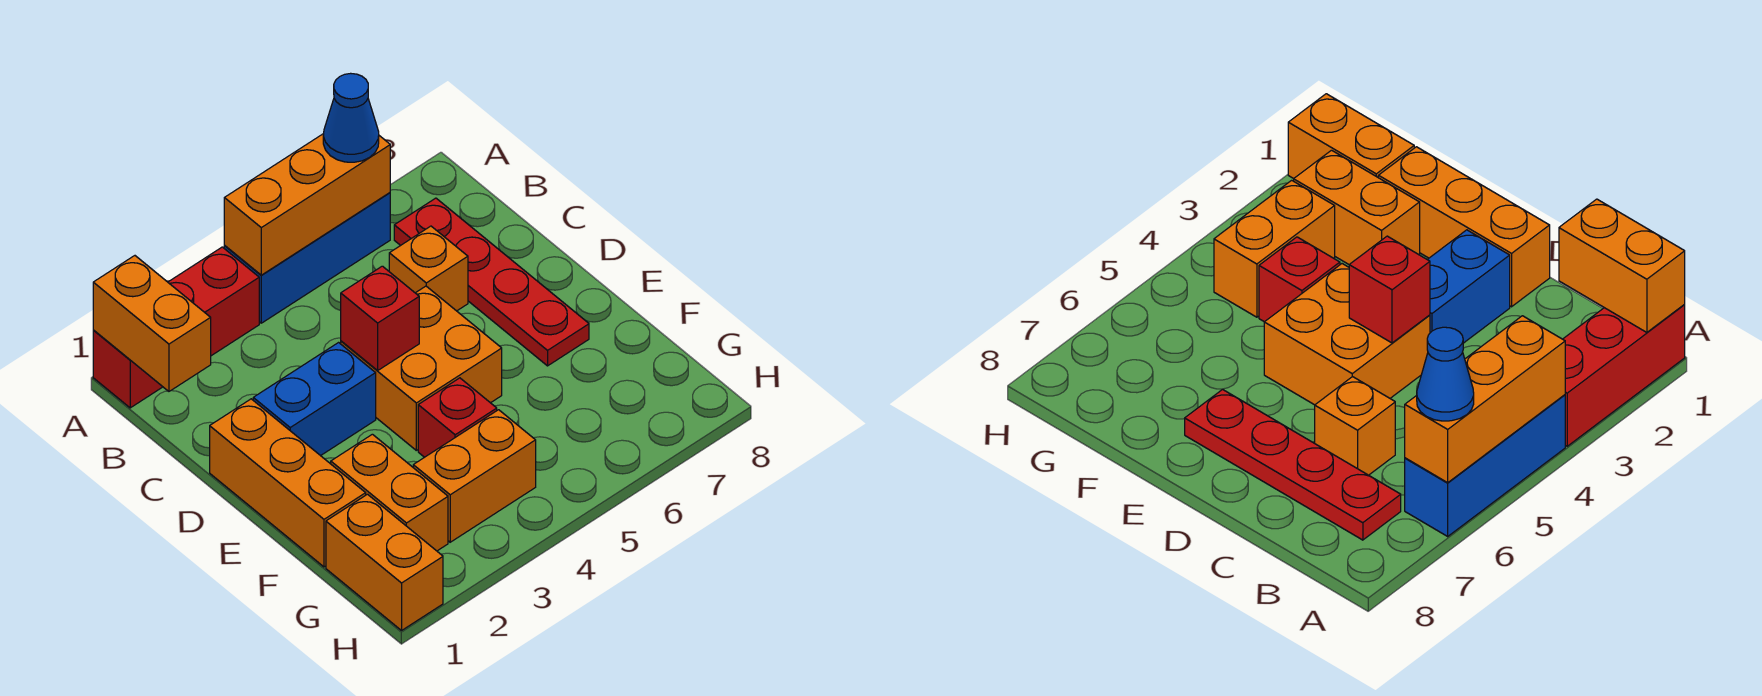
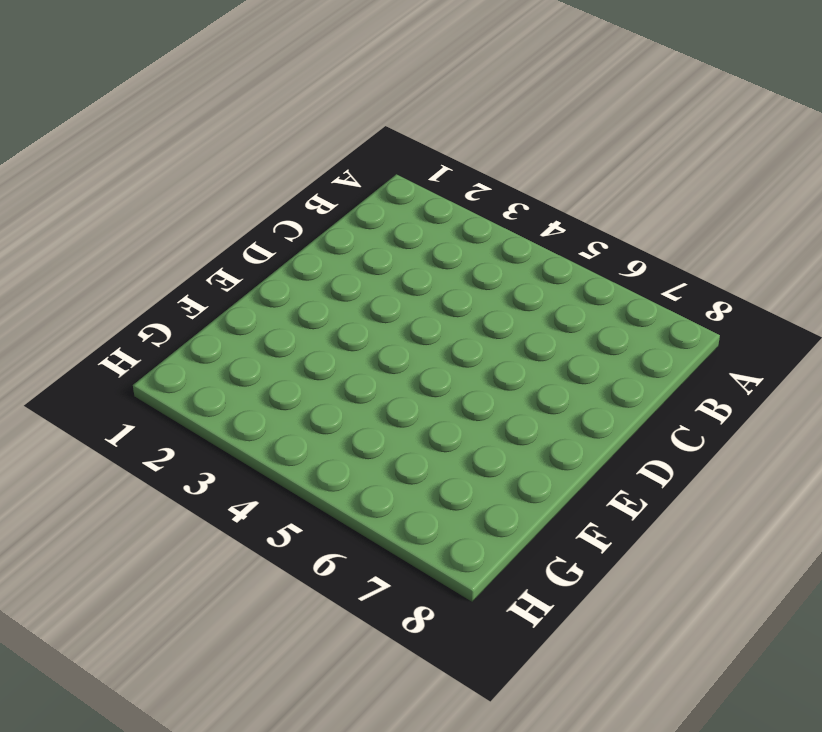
none -> red 1x3 brick [93,247,259,408]
none -> blue 1x3 brick [224,193,390,323]
none -> red 1x4 plate [394,198,589,366]

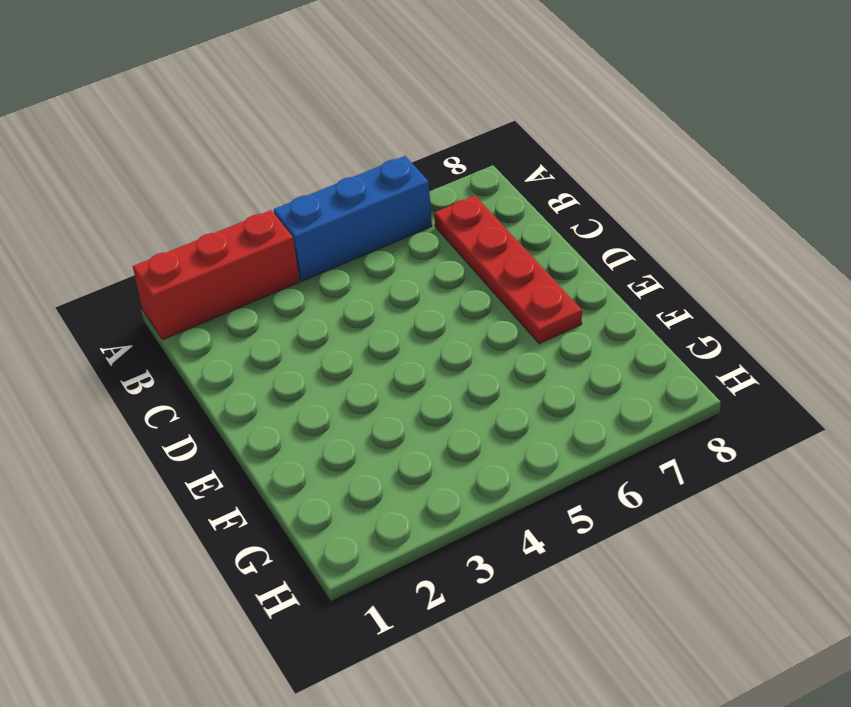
none -> orange 1x1 brick [389,226,468,311]
none -> orange 1x3 brick [210,399,366,567]
none -> blue 1x2 brick [253,343,376,456]

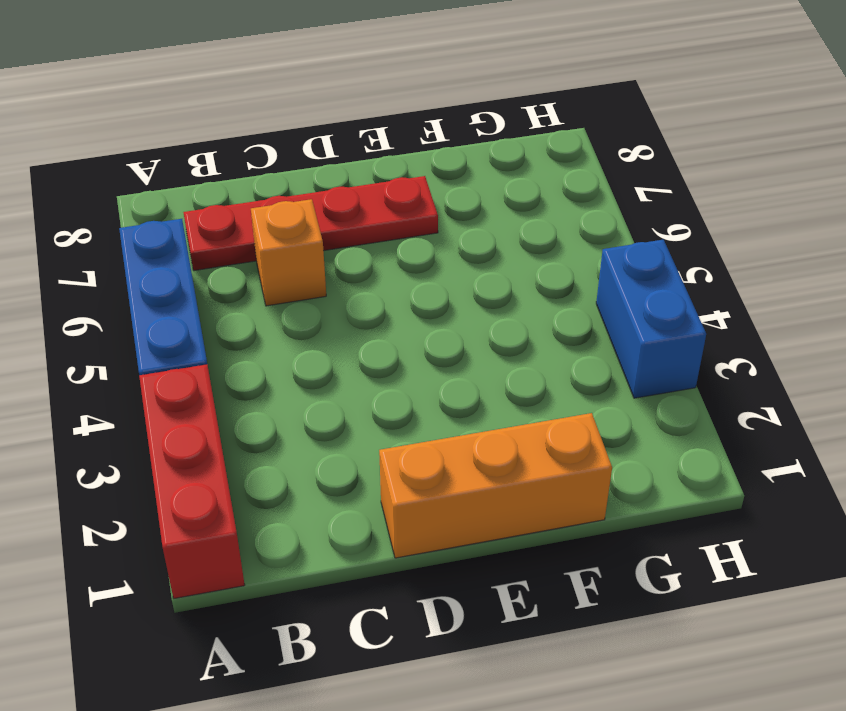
blue 1x2 brick [596,240,706,398] -> blue 1x2 brick moved to [253,343,376,456]
none -> orange 2x2 brick [341,286,502,450]
none -> orange 1x2 brick [331,434,448,551]
none -> red 1x1 brick [418,378,497,457]

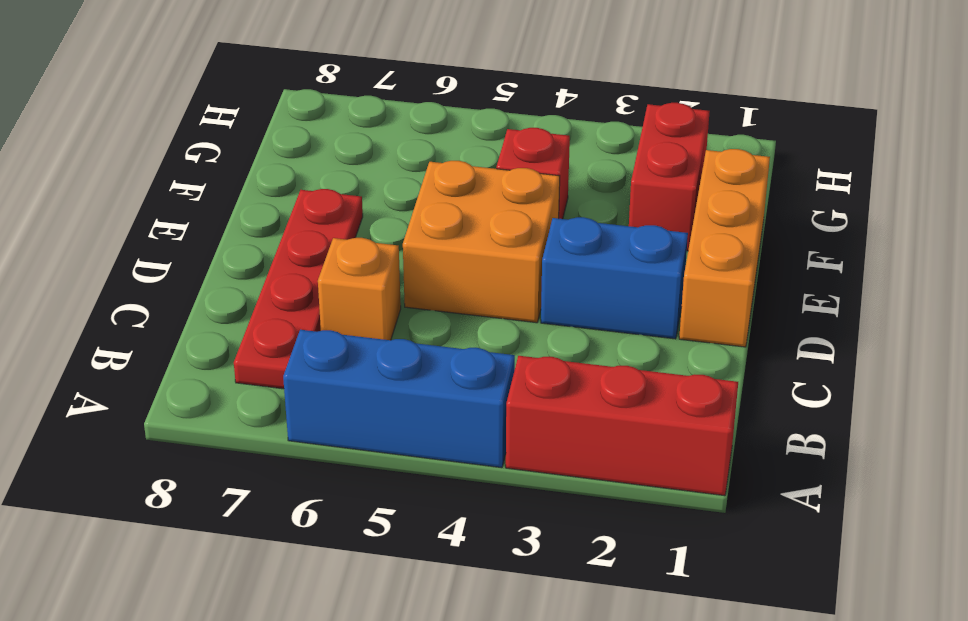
red 1x2 brick [629,103,710,251] -> orange 1x2 brick [331,434,448,551]
none -> orange 1x2 brick [326,494,443,630]
none -> orange 1x2 brick [413,410,536,542]
none -> orange 1x2 brick [93,256,211,391]

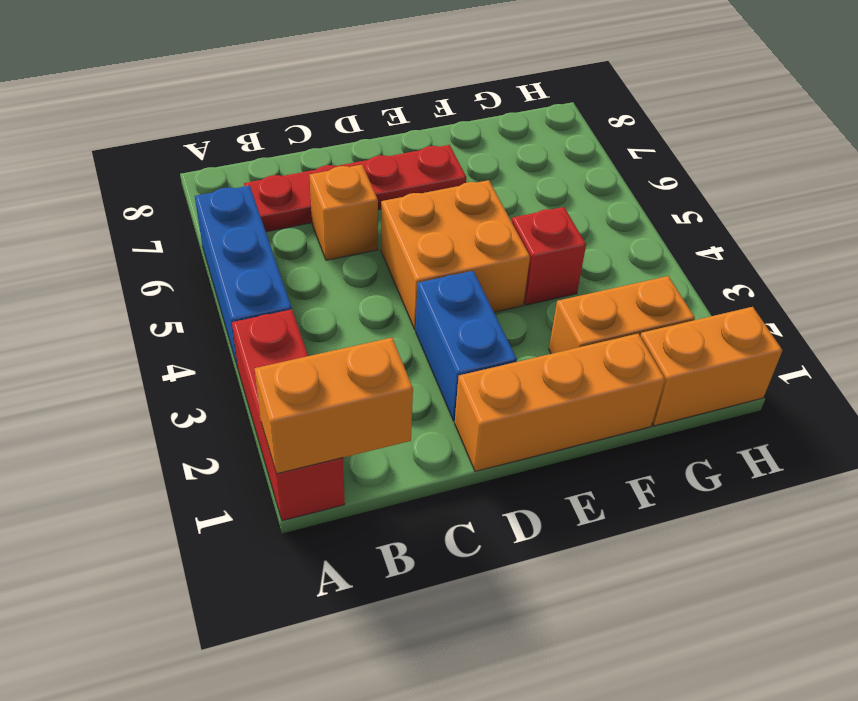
none -> orange 1x2 brick [413,410,536,542]
none -> orange 1x3 brick [224,134,390,275]
none -> red 1x1 brick [341,266,419,370]

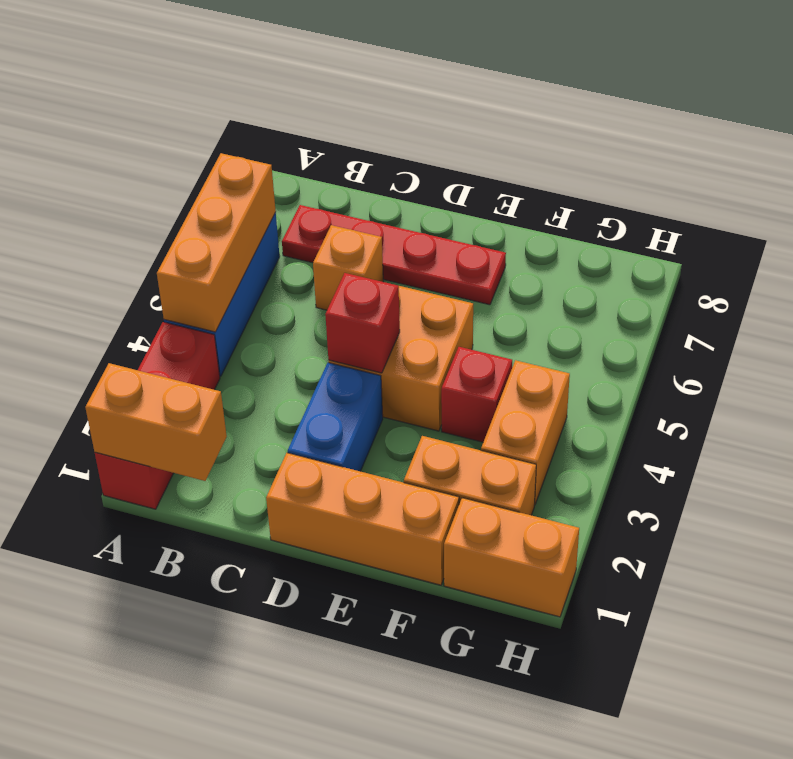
none -> blue 1x1 cone [323,73,379,162]

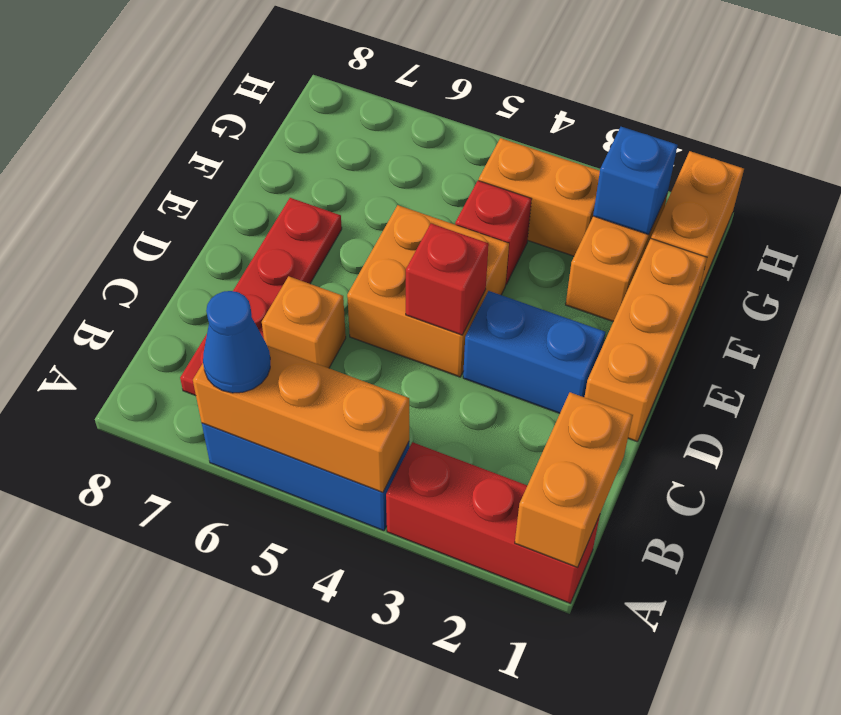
blue 1x1 brick [593,127,677,235] -> none

